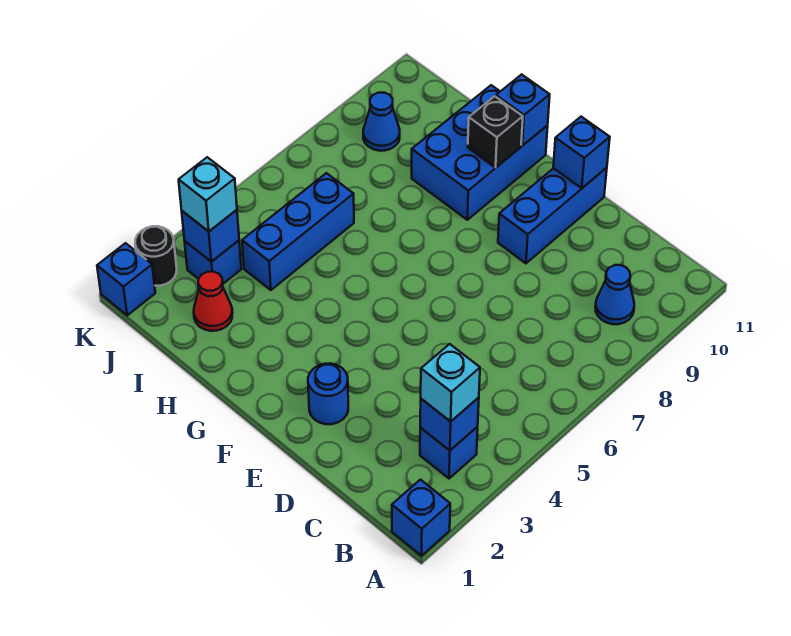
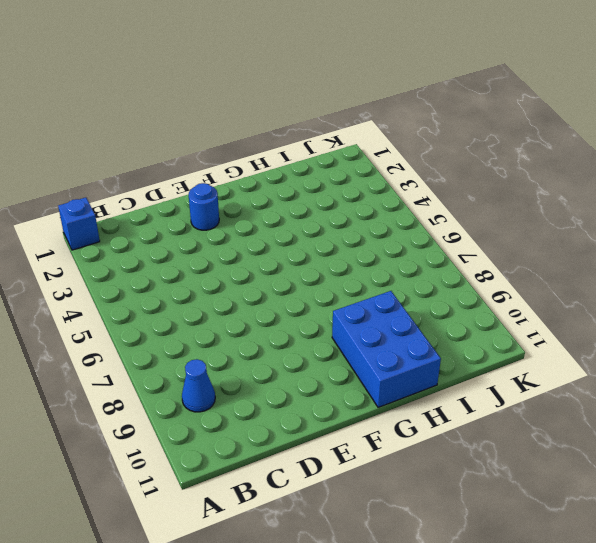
none -> blue 1x1 brick [420,427,478,479]
none -> blue 1x3 brick [498,168,607,263]
none -> red 1x1 cone [194,272,232,331]

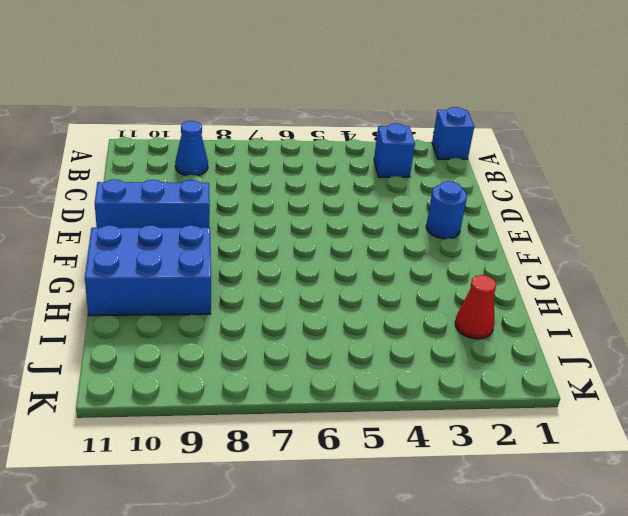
none -> blue 1x3 brick [242,173,354,290]
none -> blue 1x1 brick [185,240,241,284]
none -> blue 1x1 cone [363,93,400,151]

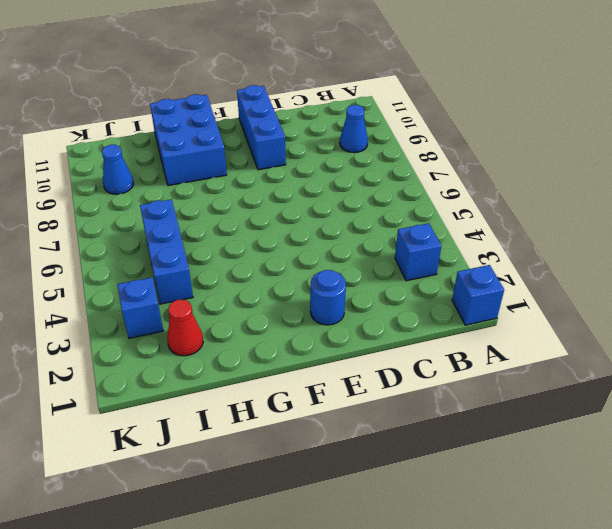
none -> blue 1x1 brick [97,243,155,315]
none -> black 1x1 round brick [135,226,177,286]
none -> blue 1x1 brick [420,397,479,450]

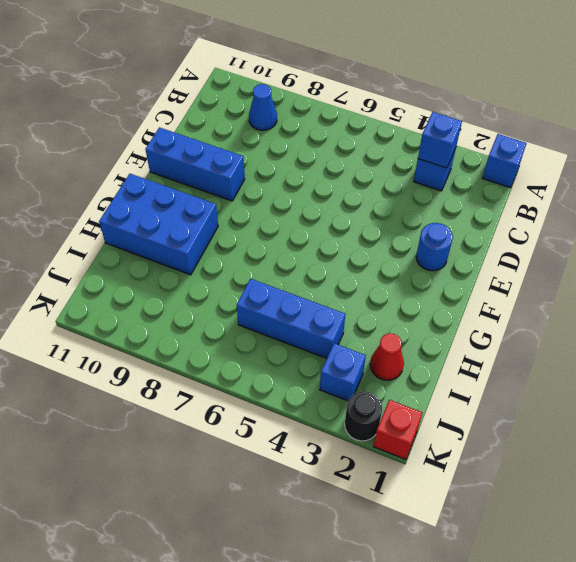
red 1x1 brick [373,400,422,460] -> blue 1x1 brick [97,243,155,315]
none -> blue 1x1 cone [363,93,400,151]
none -> blue 1x1 brick [553,117,610,188]
none -> black 1x1 brick [468,96,523,168]

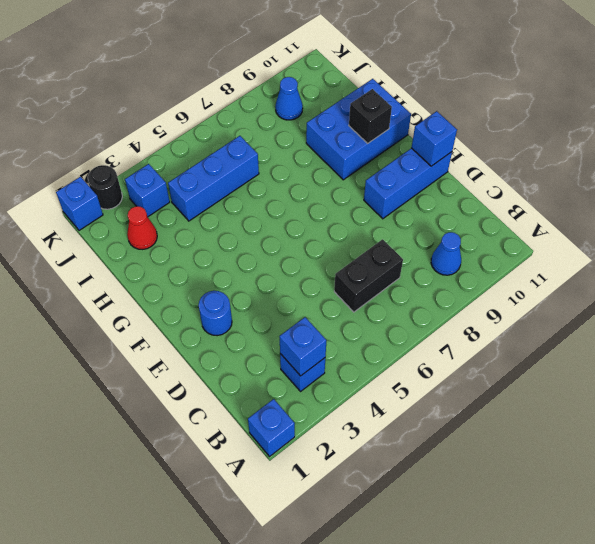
black 1x2 brick [334,239,403,312] -> none
none -> blue 1x1 brick [496,74,550,146]
none -> blue 1x1 brick [182,210,239,262]
none -> cyan 1x1 brick [421,344,480,422]

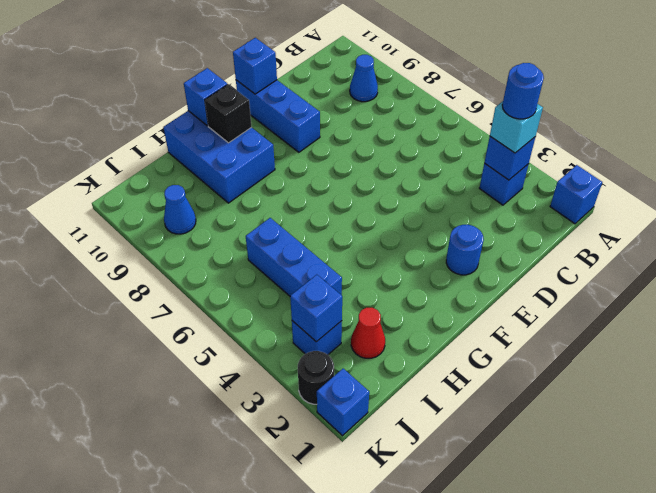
blue 1x1 round brick [502,63,544,119] -> none
none -> cyan 1x1 brick [179,157,237,231]

